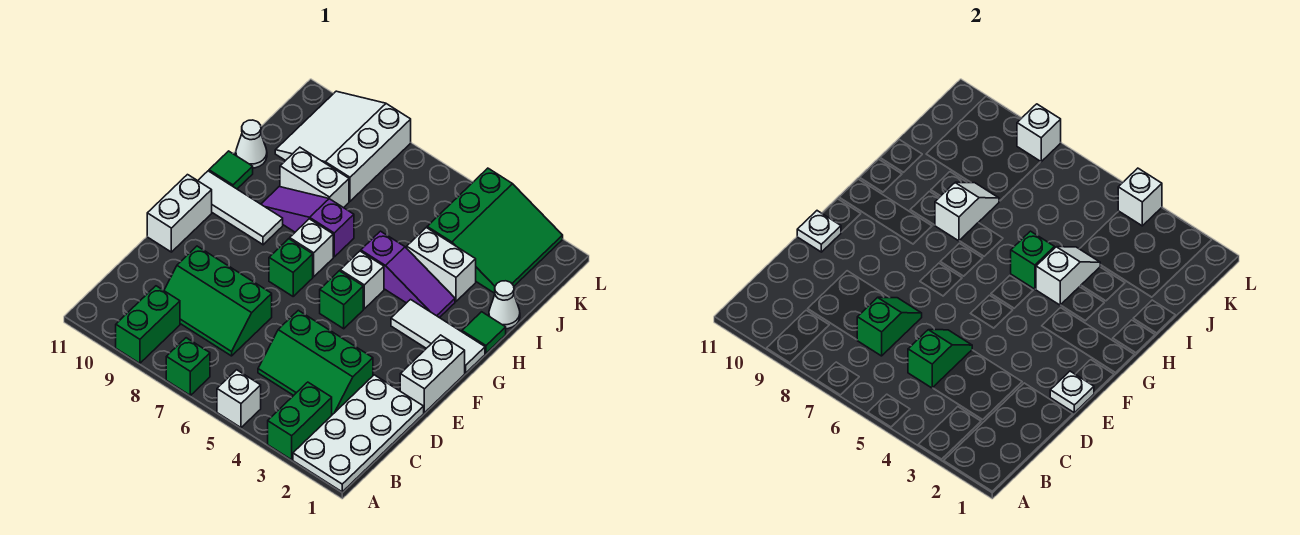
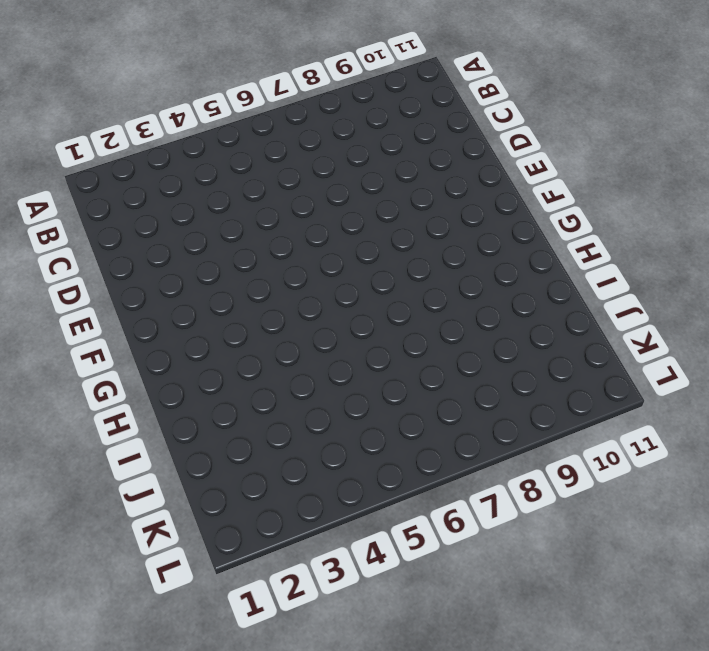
none -> white 2x4 plate [293,375,424,492]
none -> green 1x2 brick [268,382,332,460]
none -> white 1x1 brick [217,370,261,428]
none -> green 1x1 brick [166,338,210,395]

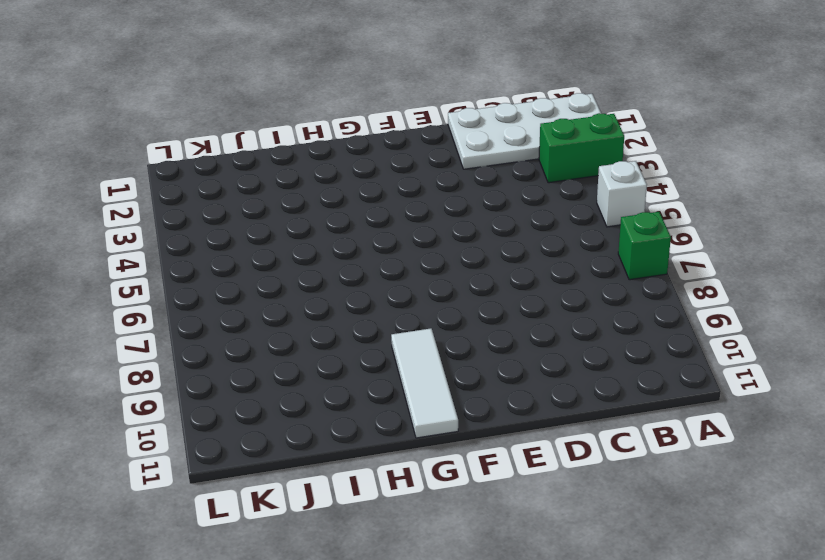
none -> green 1x2 brick [116,286,180,363]
none -> green 2x3 slope [258,310,373,415]
none -> green 2x3 slope [164,246,272,356]
none -> white 1x2 brick [400,335,465,413]

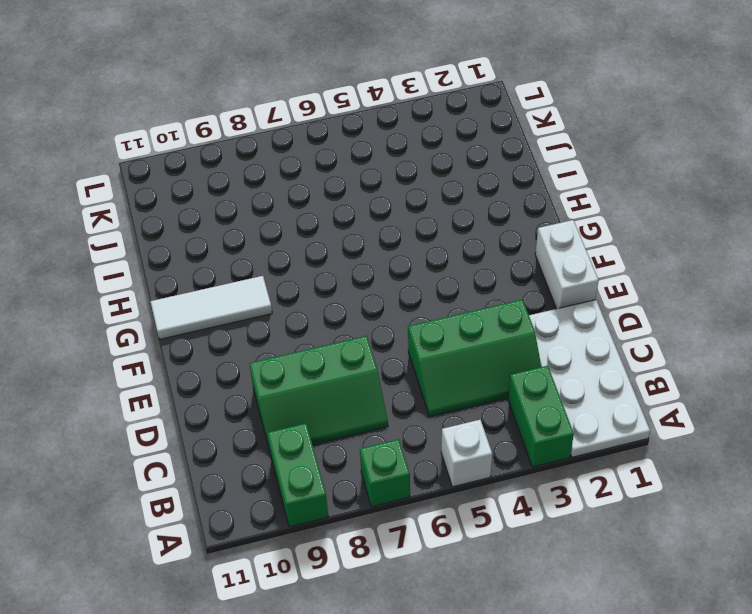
none -> white 1x2 brick [147,175,212,252]
none -> green 1x1 brick [320,271,363,329]
none -> green 1x1 brick [269,239,313,296]
none -> white 1x3 tile [391,300,485,373]

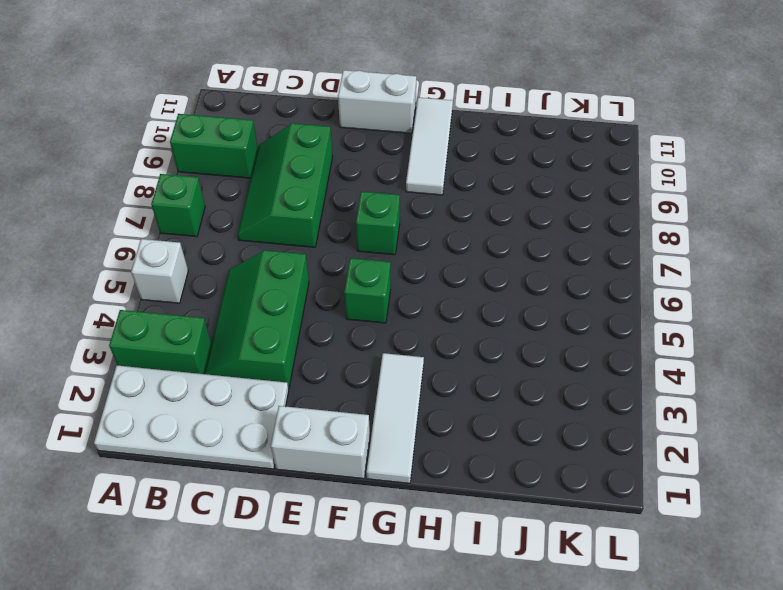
none -> white 1x1 brick [340,251,384,309]
none -> white 1x1 brick [290,219,333,277]
none -> green 1x1 tile [462,312,506,353]
none -> purple 1x3 slope [361,231,455,318]

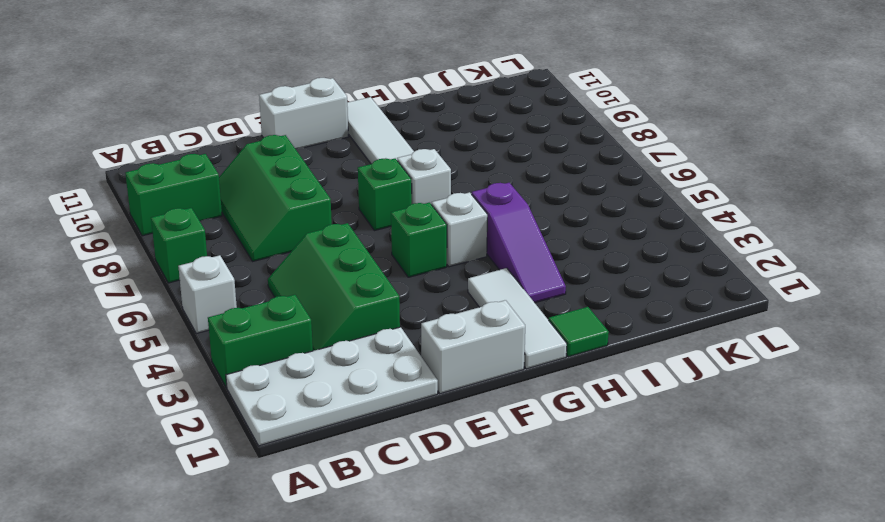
none -> purple 1x3 slope [261,187,354,257]
none -> green 1x1 tile [209,151,253,189]
none -> white 1x1 cone [489,281,520,329]
none -> white 1x2 brick [407,228,476,301]

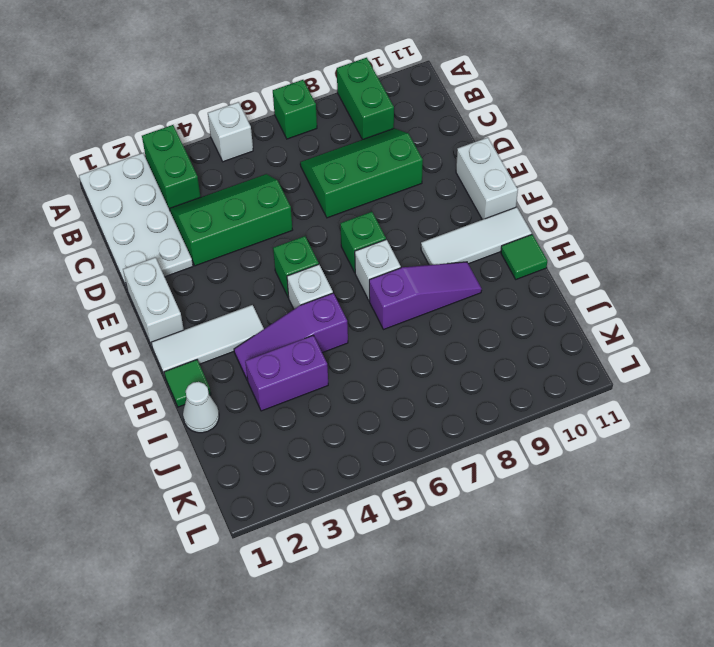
purple 1x2 brick [245,336,328,411] -> white 1x2 brick [407,228,476,301]
none -> white 1x2 brick [280,147,349,208]
none -> white 1x1 cone [236,120,267,168]
none -> green 3x3 slope [427,168,563,293]
none -> white 3x3 slope [275,91,411,201]

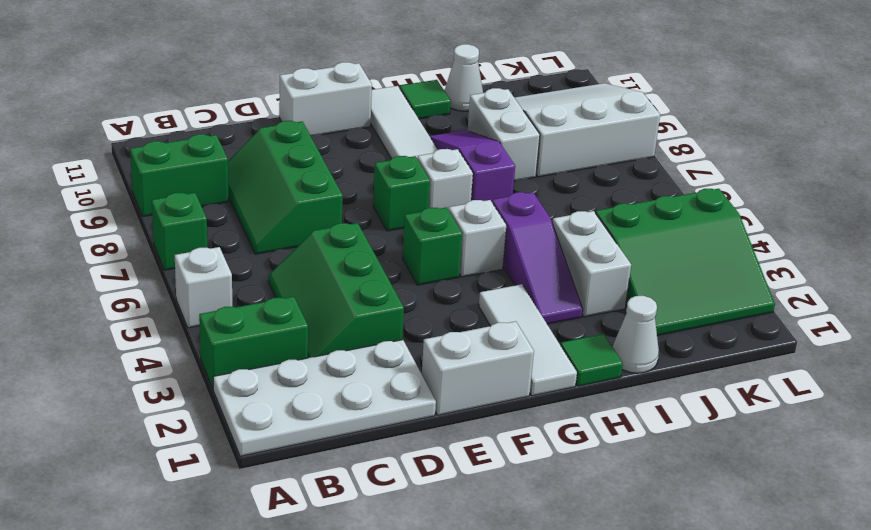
none -> green 1x2 slope [908,330,972,388]
none -> green 1x2 slope [857,297,922,356]
none -> white 1x1 plate [1050,371,1094,413]
none -> white 1x1 plate [797,211,841,252]

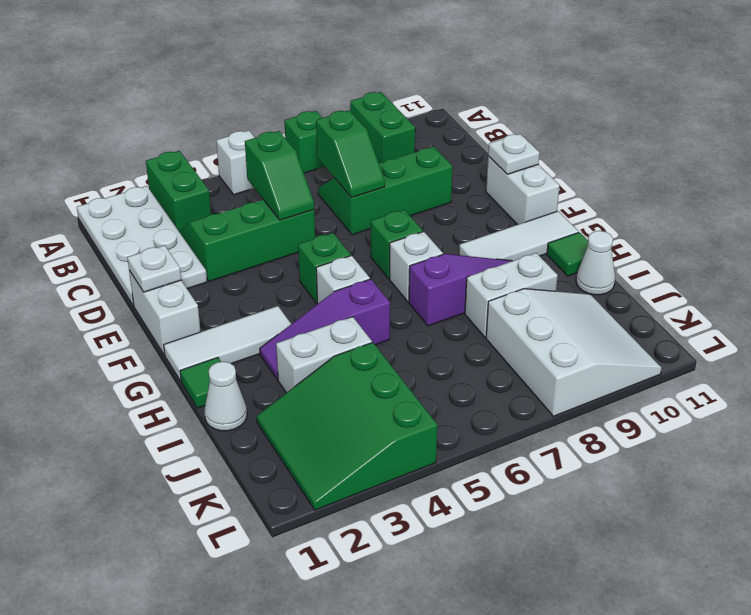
none -> white 1x2 slope [1036,247,1100,305]
none -> green 1x1 brick [1011,231,1054,289]
none -> white 1x2 slope [935,182,999,241]
none -> white 1x1 brick [1118,168,1162,226]

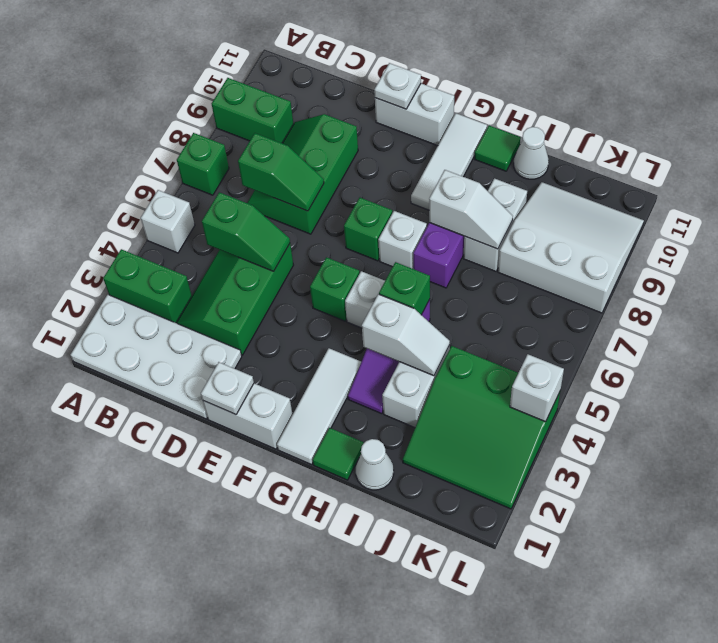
none -> white 1x1 brick [1017,104,1061,162]

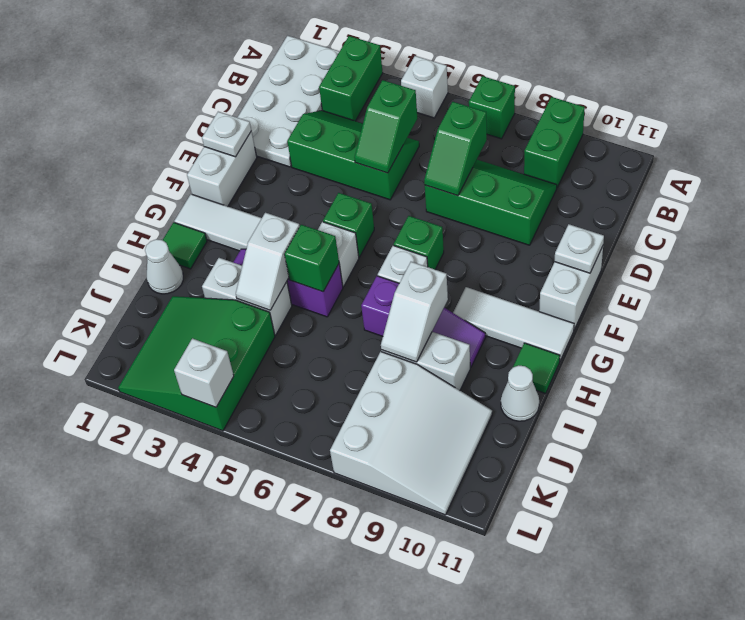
none -> white 1x1 brick [1017,104,1061,162]

